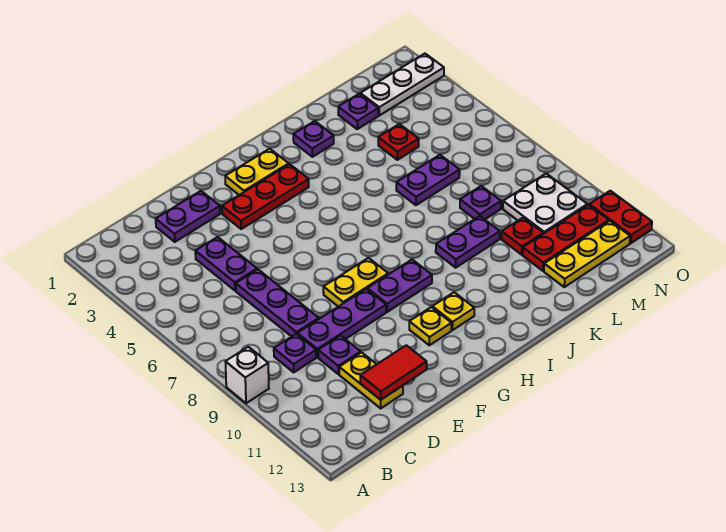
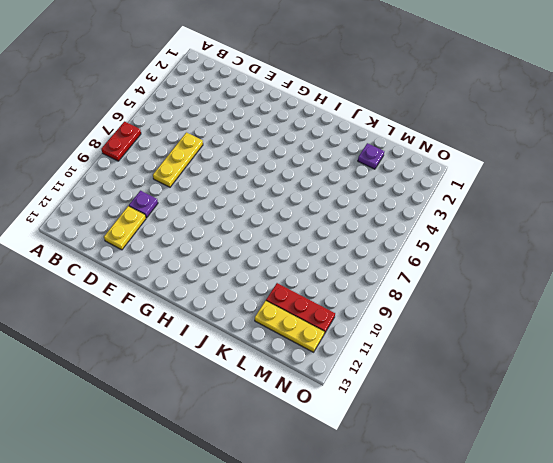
red 1x2 plate [101,122,141,161] -> red 1x2 plate moved to [589,191,652,243]
yellow 1x3 plate [153,132,203,187] -> purple 1x3 plate [236,270,319,337]
none -> white 1x1 brick [226,347,269,403]
none -> purple 1x1 plate [274,334,316,372]
none -> purple 1x2 plate [156,191,220,242]

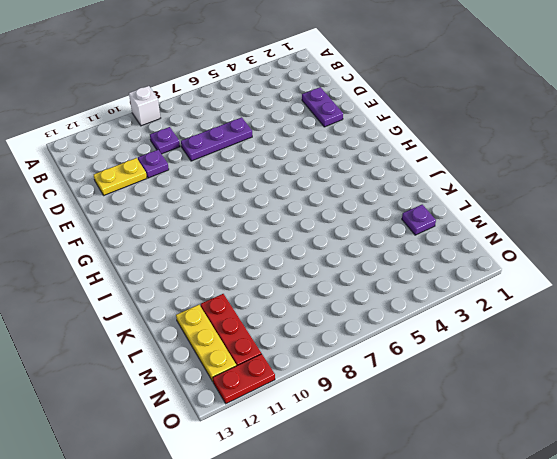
none -> purple 1x2 plate [195,237,257,291]
none -> purple 1x3 plate [297,289,386,357]
none -> red 1x3 plate [222,164,309,229]

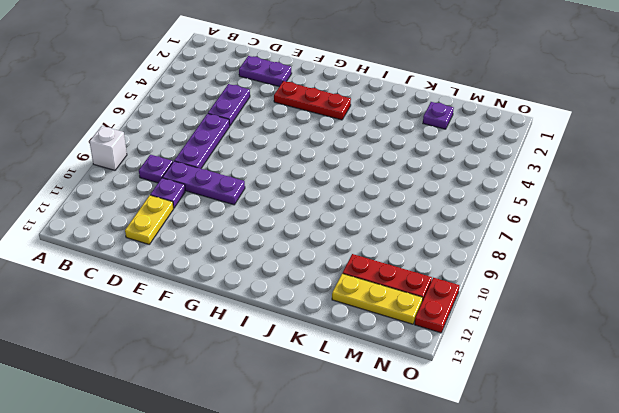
none -> yellow 1x2 plate [323,258,388,307]
none -> yellow 1x2 plate [225,149,289,195]
none -> purple 1x2 plate [367,260,432,312]

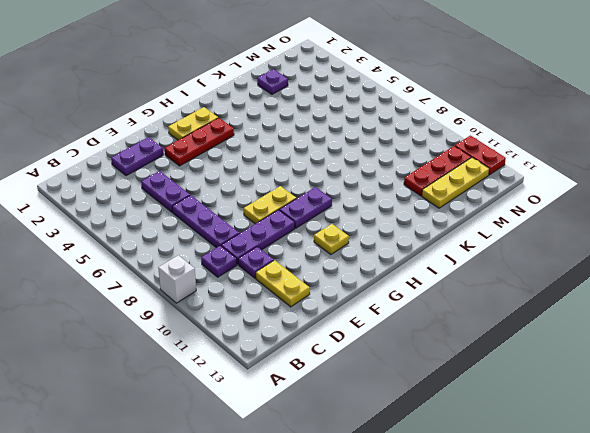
none -> yellow 1x1 plate [432,292,474,330]
none -> purple 1x1 plate [293,121,334,157]
none -> purple 1x2 plate [436,216,500,268]

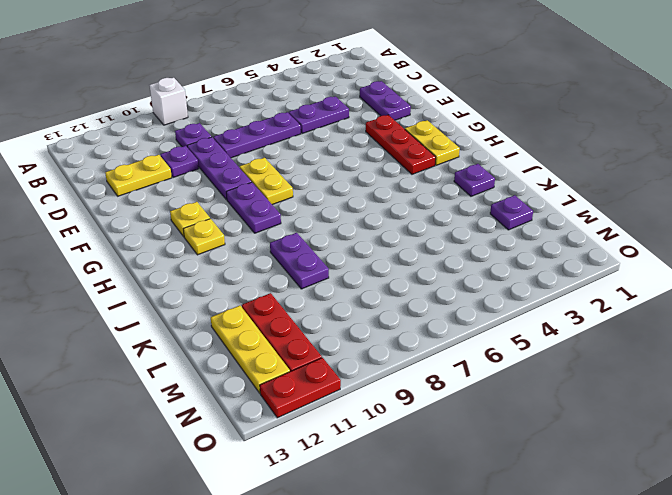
none -> purple 1x2 plate [396,155,460,205]
none -> red 1x1 plate [378,124,419,160]
none -> purple 1x1 plate [460,186,501,219]

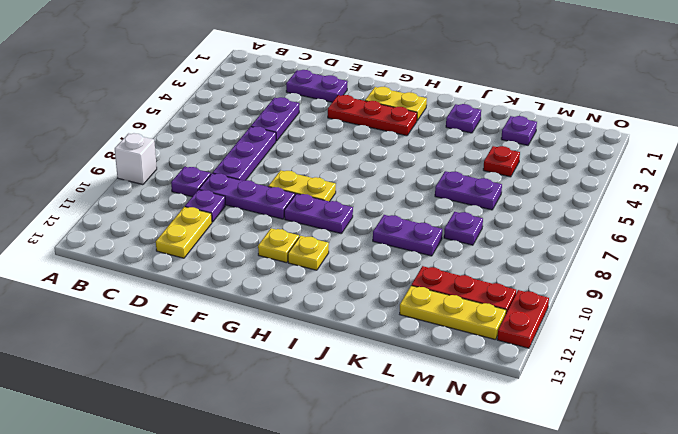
none -> red 1x1 plate [502,218,543,255]
none -> white 1x3 plate [360,54,444,115]
none -> white 2x2 plate [503,173,587,234]

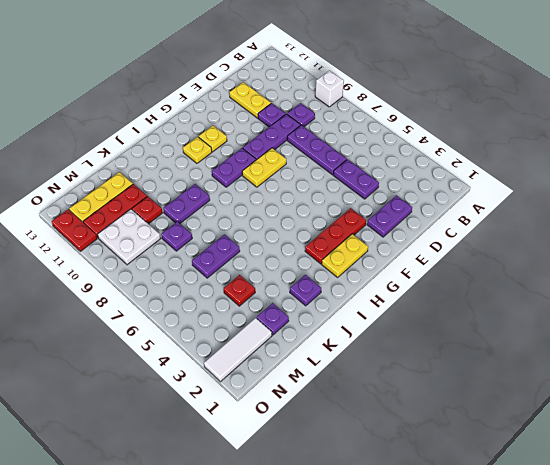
white 1x3 tile [204,318,272,382] -> white 1x3 plate [360,54,444,115]
none -> red 1x2 tile [360,345,427,400]

